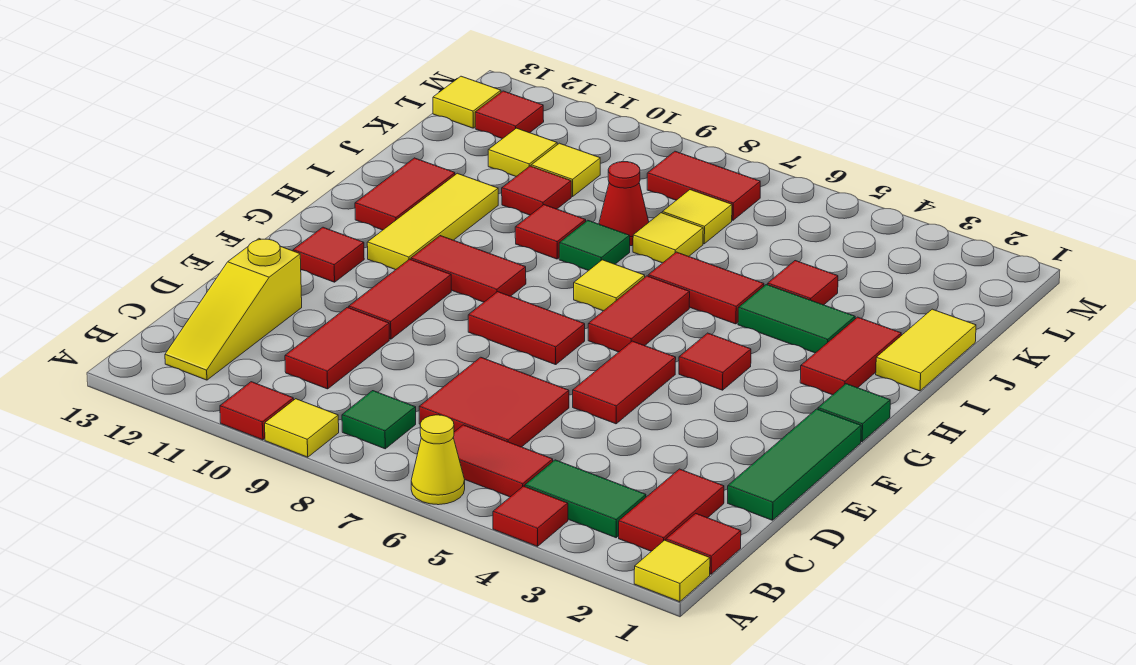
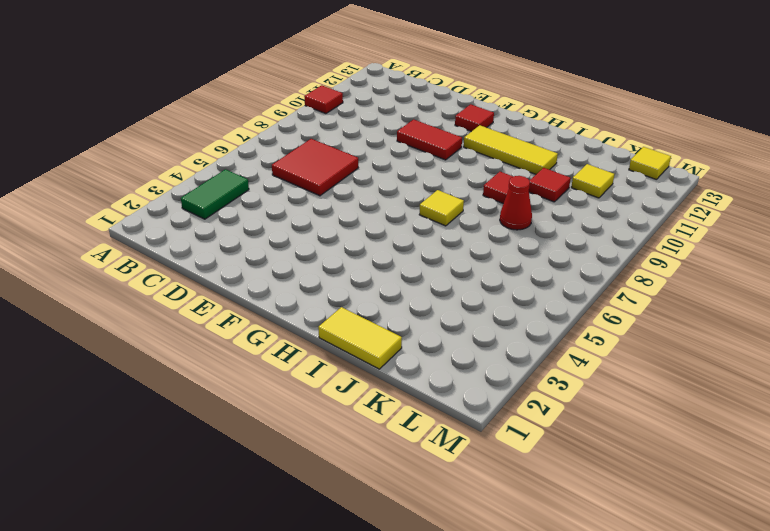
none -> yellow 1x1 tile [634,540,710,602]
none -> red 1x1 tile [493,486,568,546]
none -> yellow 1x1 cone [411,415,465,505]
none -> yellow 1x1 tile [265,399,339,457]

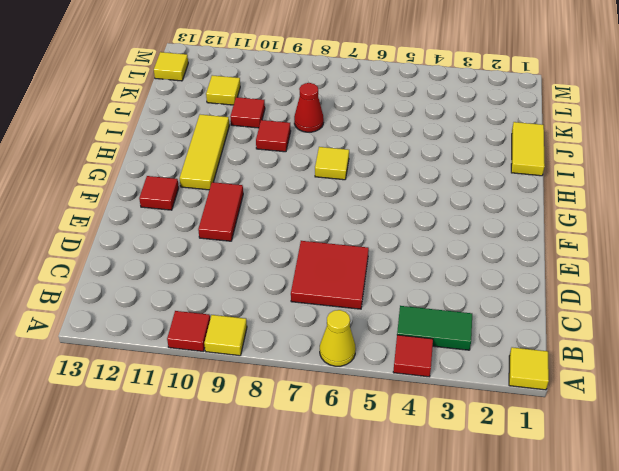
none -> red 1x1 tile [666,513,741,574]
none -> red 1x2 tile [619,469,724,551]
none -> red 1x2 tile [453,425,553,497]
none -> green 1x1 tile [342,391,416,449]

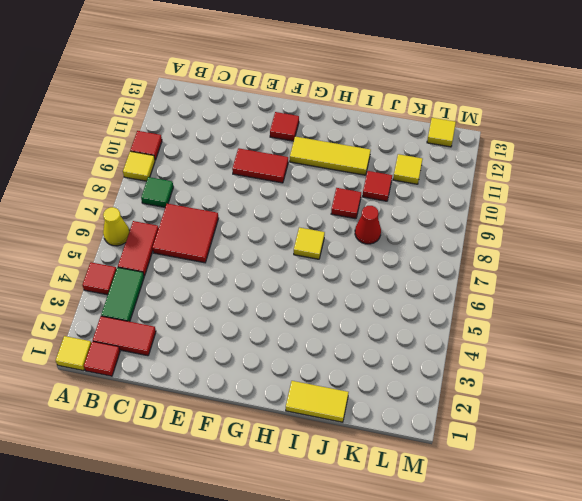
none -> yellow 1x3 slope [165,239,302,380]
none -> red 1x2 tile [285,307,389,389]
none -> green 1x3 tile [728,409,861,520]
none -> red 1x2 tile [573,341,676,424]

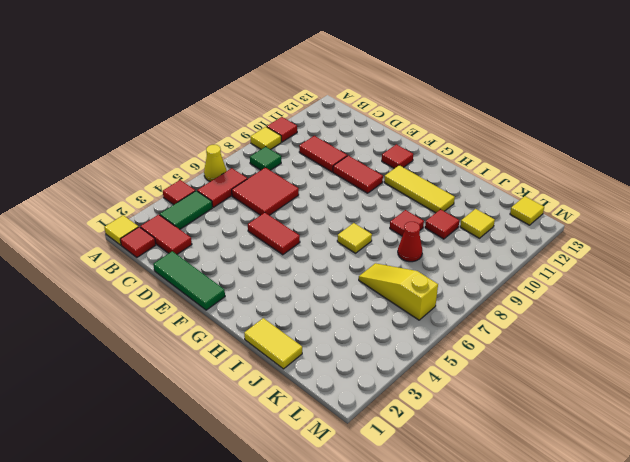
yellow 1x3 slope [359,263,438,320] -> yellow 1x3 slope moved to [165,239,302,380]
none -> red 1x2 tile [468,292,585,365]
none -> green 1x1 tile [818,384,890,442]
none -> red 1x1 tile [679,333,751,390]
none -> red 1x2 tile [588,276,690,352]

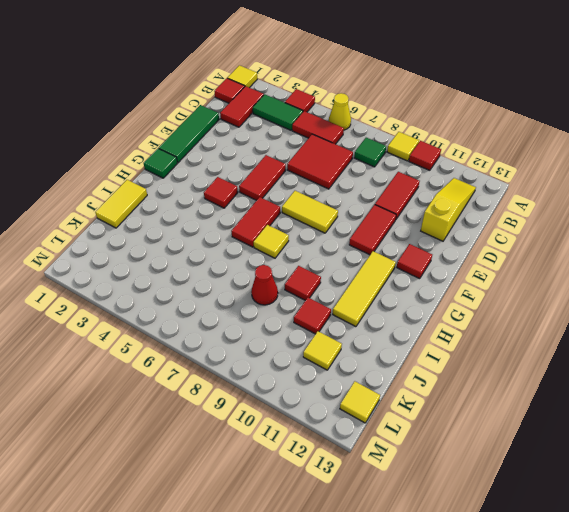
yellow 1x2 tile [282,191,338,233] -> red 1x2 tile [468,292,585,365]
none -> red 1x2 tile [411,236,526,302]
none -> red 1x2 tile [800,317,901,395]
none -> red 1x2 tile [355,158,455,230]
none -> green 1x2 tile [738,284,855,353]

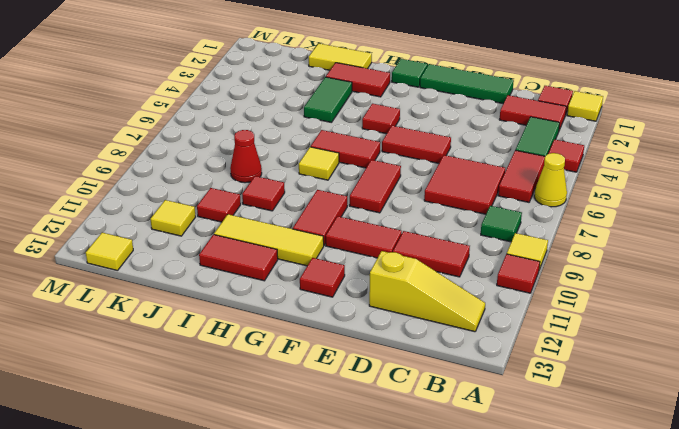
none -> red 1x2 tile [648,252,764,324]
none -> green 1x1 tile [559,220,630,271]
none -> red 1x1 tile [768,261,838,305]
none -> yellow 1x1 tile [633,213,703,263]

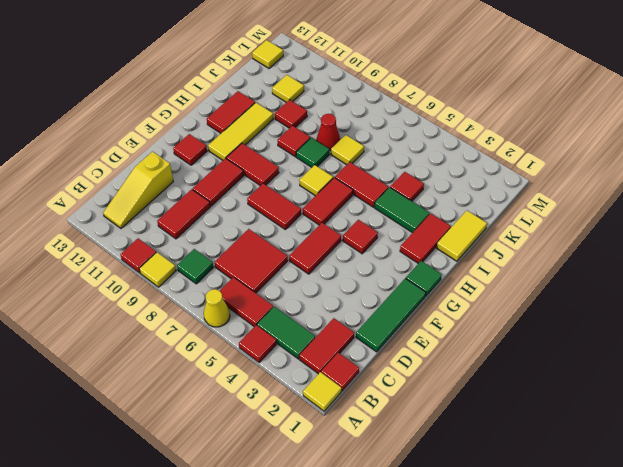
none -> yellow 1x1 tile [662,190,732,244]
none -> yellow 1x1 tile [531,143,600,197]
none -> red 1x2 tile [647,151,760,220]
none -> red 1x1 tile [475,91,544,139]

